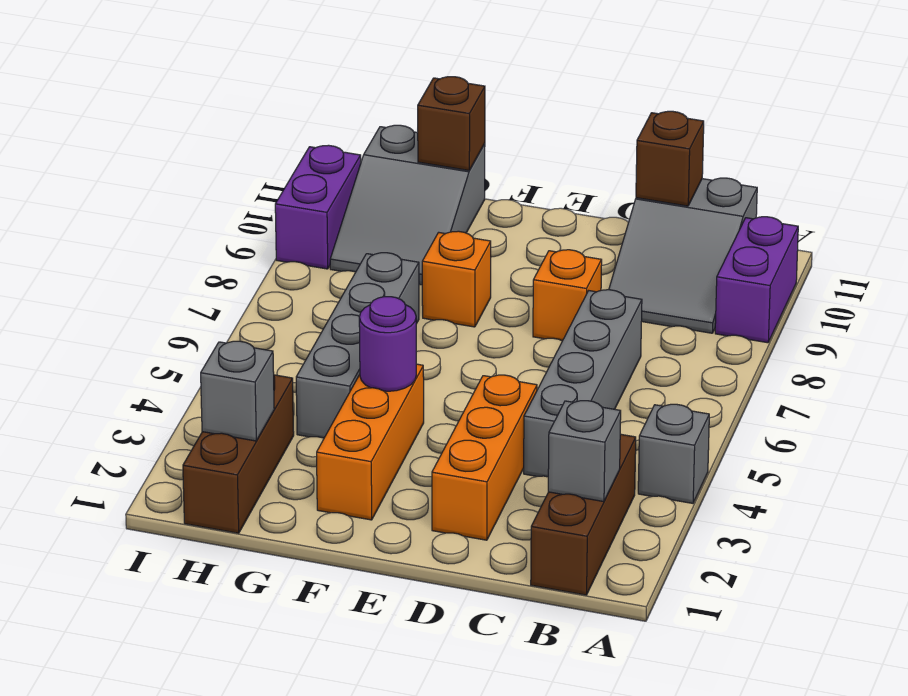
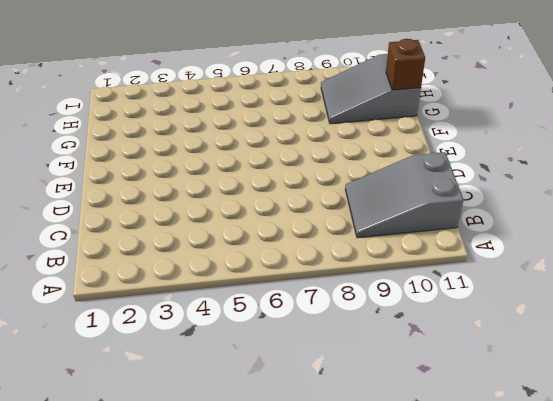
none -> grey 1x1 brick [638,404,709,503]
none -> purple 1x2 brick [715,217,798,343]
none -> brown 1x3 brick [531,434,636,595]

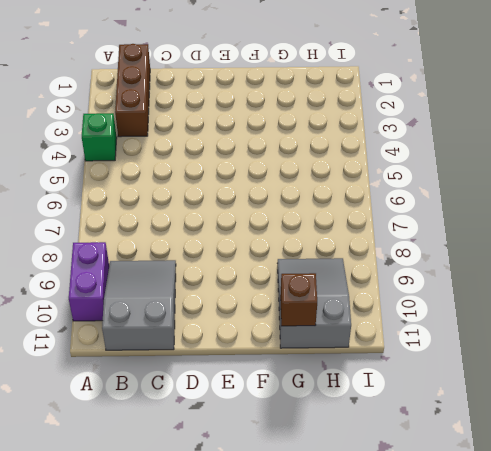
green 1x1 brick [82,113,117,161] -> grey 1x1 brick [638,404,709,503]
none -> grey 1x4 brick [524,290,642,477]
none -> orange 1x3 brick [432,375,537,540]
none -> orange 1x1 brick [533,250,602,341]

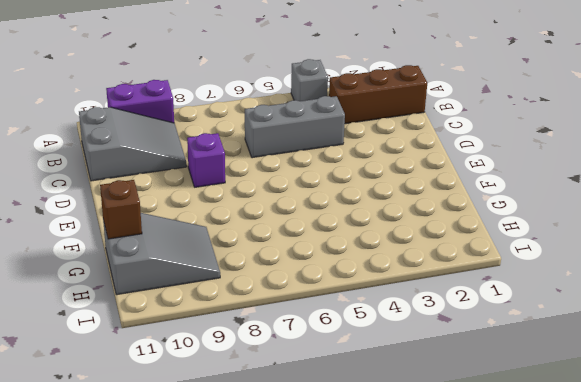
grey 1x3 brick [245,96,345,158] -> grey 1x4 brick [524,290,642,477]
purple 1x1 brick [187,133,225,187] -> orange 1x1 brick [533,250,602,341]
none -> orange 1x3 brick [432,375,537,540]
none -> orange 1x3 brick [317,364,424,520]
none -> orange 1x1 brick [422,231,491,327]

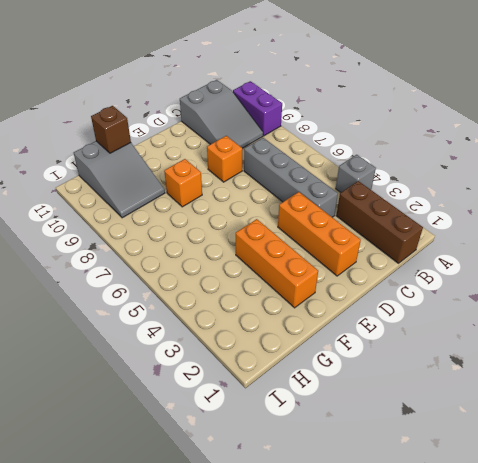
none -> grey 1x4 brick [296,253,419,438]
none -> brown 1x3 brick [183,375,294,533]
none -> purple 1x2 brick [275,145,361,269]

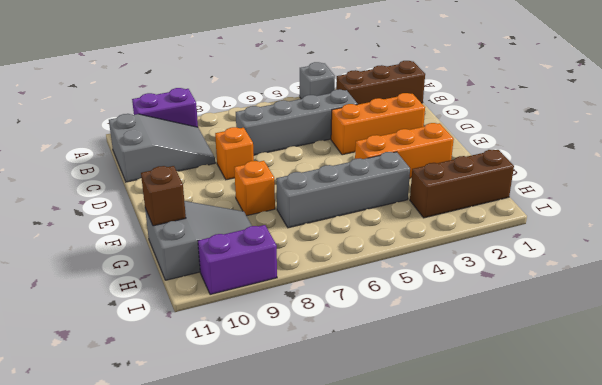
none -> grey 1x1 brick [548,401,621,502]
none -> brown 1x1 brick [636,111,704,206]
none -> purple 1x1 round brick [359,297,416,391]

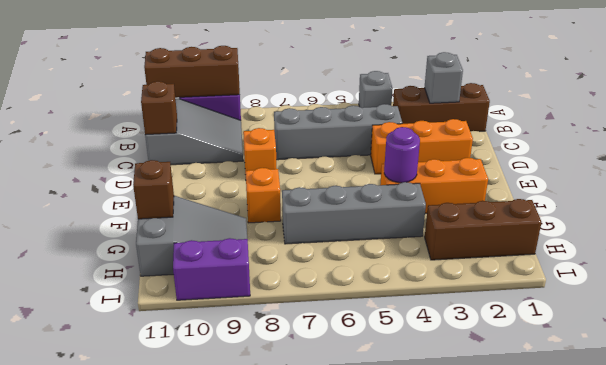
brown 1x3 brick [144,46,240,98] -> none
none -> grey 1x1 brick [201,341,274,441]

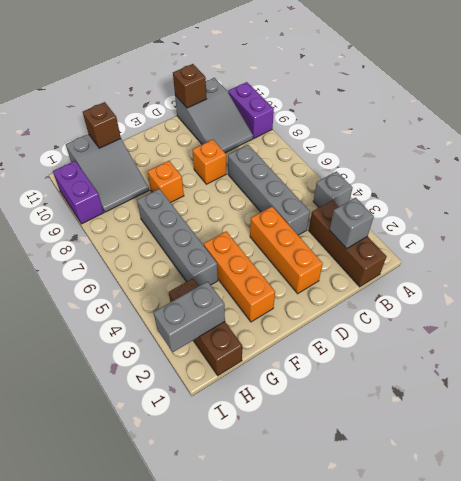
grey 1x2 brick [153,281,225,352] -> grey 1x1 brick [201,341,274,441]
none -> purple 1x1 round brick [359,297,416,391]

